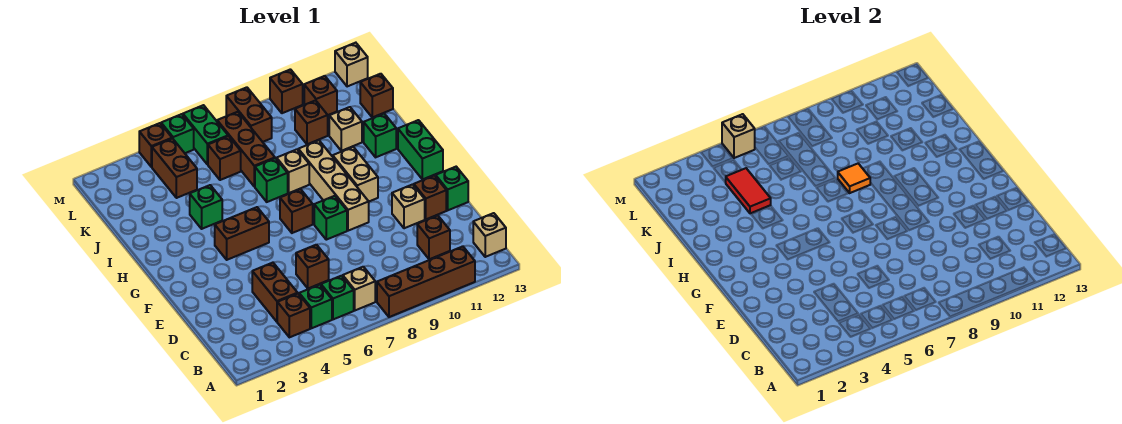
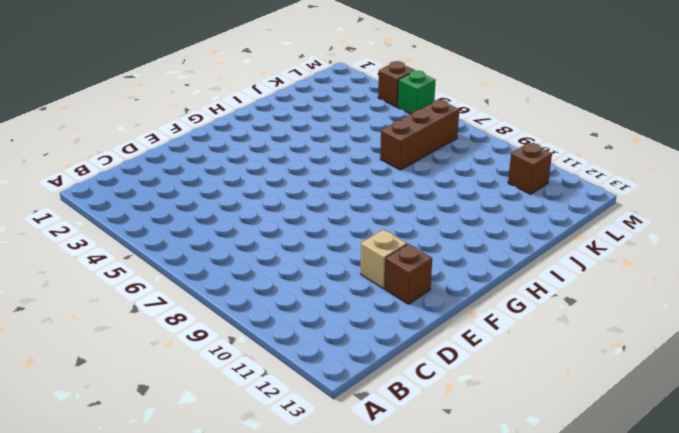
none -> brown 1x4 brick [377,246,475,317]
none -> brown 1x1 brick [277,294,310,337]
none -> green 1x1 brick [299,285,332,328]
none -> green 1x1 brick [321,276,354,319]

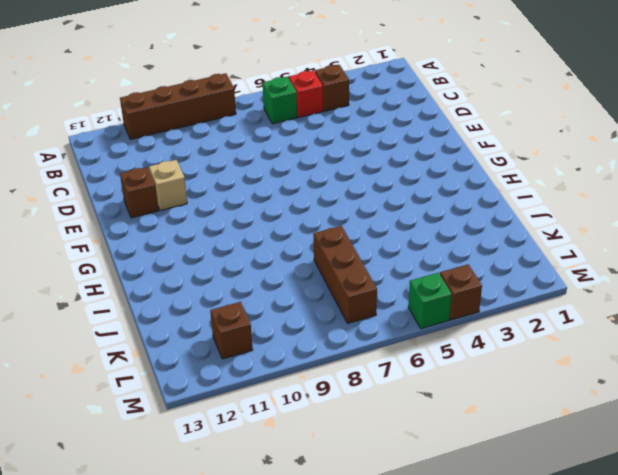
red 1x1 brick [289,71,323,117] -> green 1x1 brick [299,285,332,328]
none -> tan 1x1 brick [343,267,375,310]
none -> tan 1x1 brick [473,213,506,257]
none -> brown 1x2 brick [252,263,298,322]
none -> brown 1x1 brick [417,215,450,259]

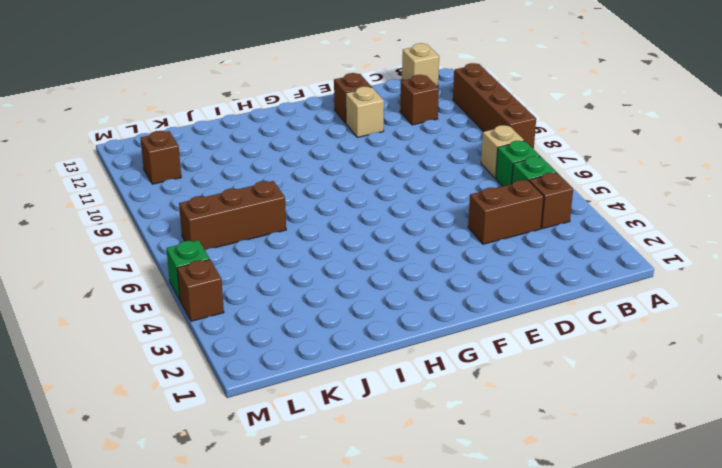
none -> brown 1x1 brick [296,245,329,288]
none -> green 1x1 brick [436,167,468,210]
none -> green 1x1 brick [314,196,347,240]
none -> tan 1x4 brick [298,140,369,231]

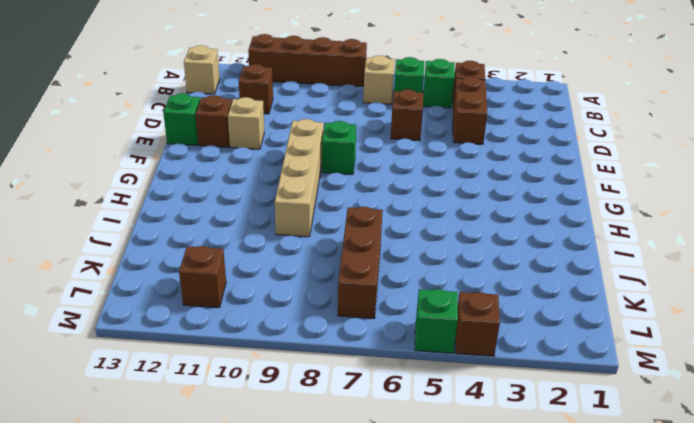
none -> brown 1x2 brick [215,207,269,260]
none -> brown 1x1 brick [280,189,313,233]
none -> tan 1x2 brick [333,147,378,201]
none -> green 1x2 brick [398,120,443,179]

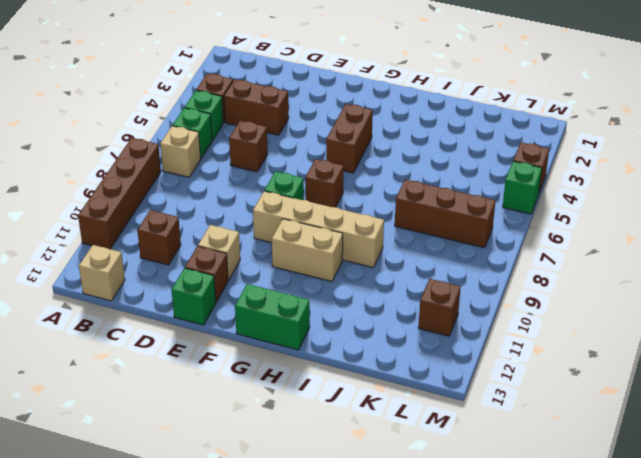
none -> green 1x1 brick [190,185,222,229]
none -> green 1x1 brick [255,158,288,202]
none -> tan 1x1 brick [277,149,309,193]
none -> green 1x1 brick [364,114,396,157]

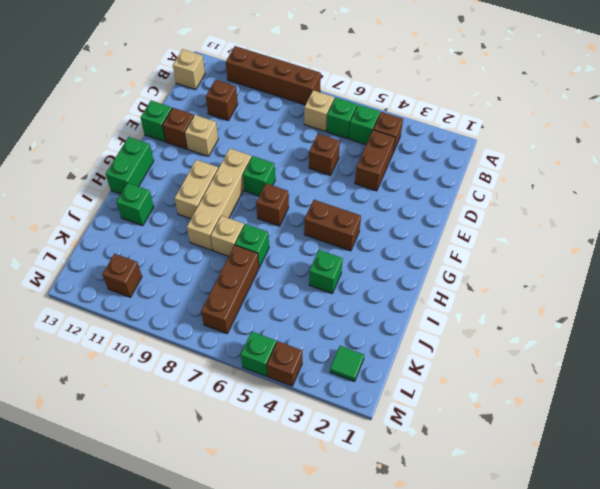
green 1x1 tile [330,346,364,382] -> none
none -> tan 1x1 brick [329,107,362,151]
none -> brown 1x2 brick [152,139,197,198]
none -> brown 1x1 brick [208,136,241,180]
none -> brown 1x1 brick [295,100,328,144]

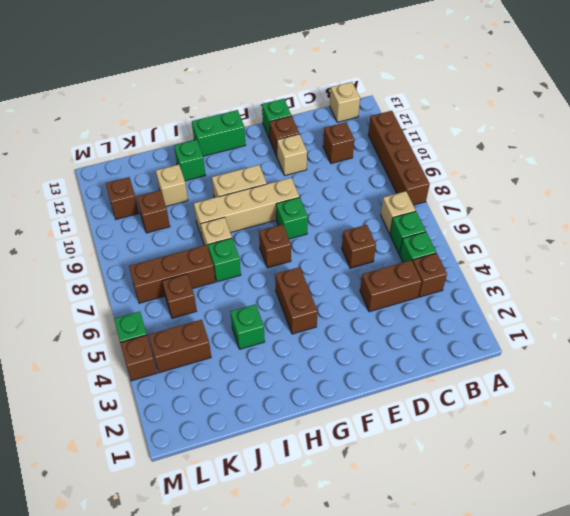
none -> brown 1x1 brick [360,74,393,117]
none -> green 1x2 brick [183,105,228,165]
none -> brown 1x2 brick [226,87,272,142]
none -> brown 1x1 brick [270,69,303,113]

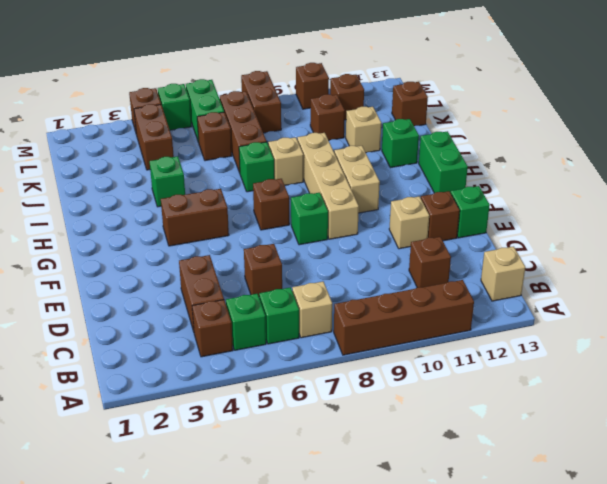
none -> tan 1x1 brick [335,43,368,87]
none -> orange 1x1 tile [838,164,870,193]
none -> red 1x2 tile [726,168,771,213]
none -> tan 1x1 brick [722,114,755,158]

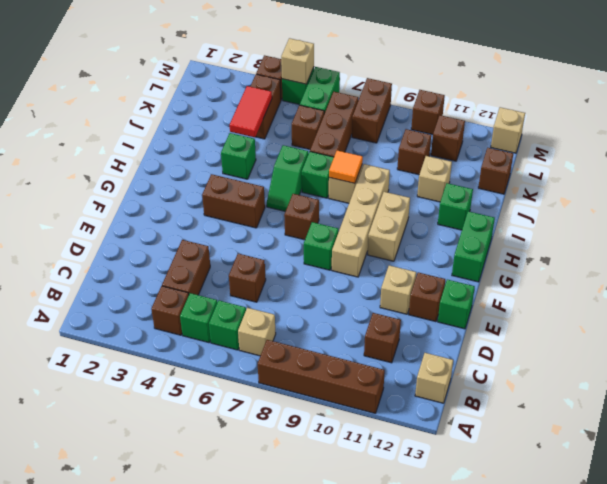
green 1x2 slope [267,145,308,211] -> none

